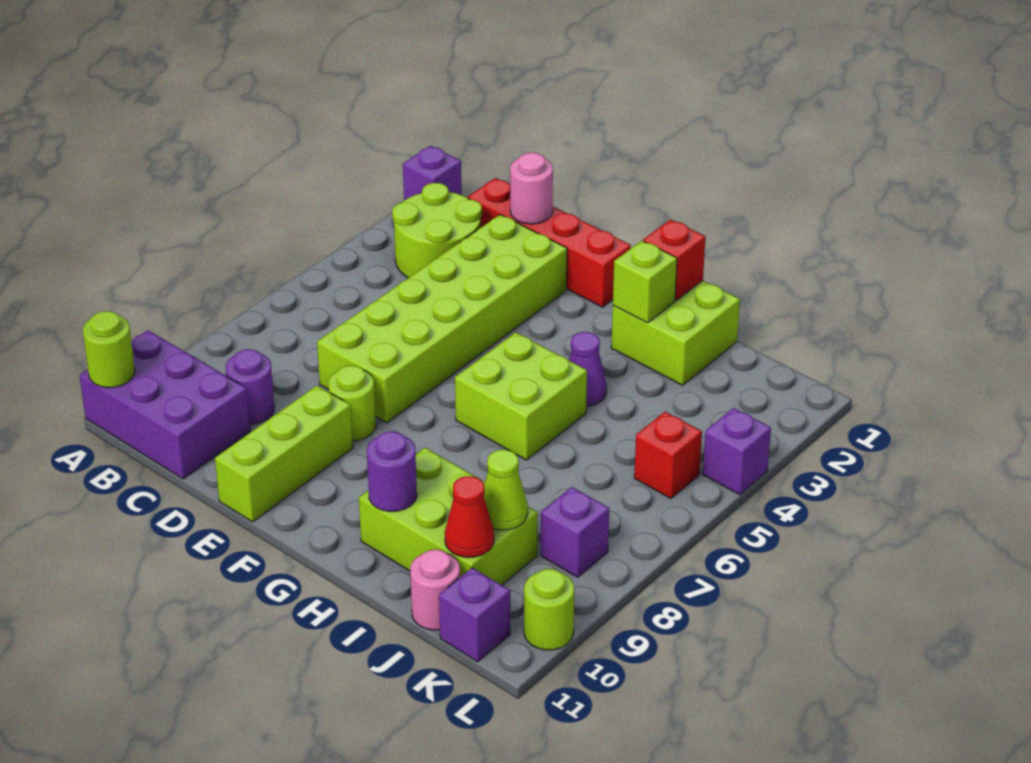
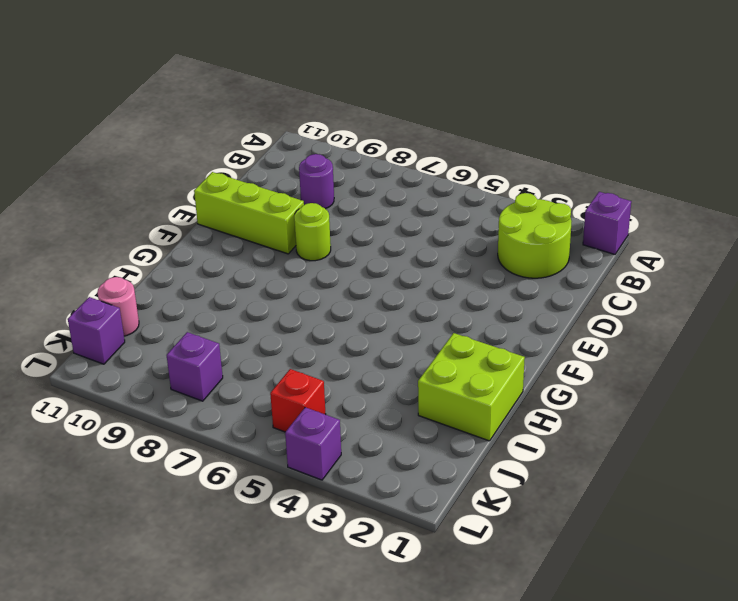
none -> purple 2x3 brick [79,331,250,479]
none -> red 1x4 brick [468,178,631,307]
none -> lime 2x6 brick [317,214,567,423]

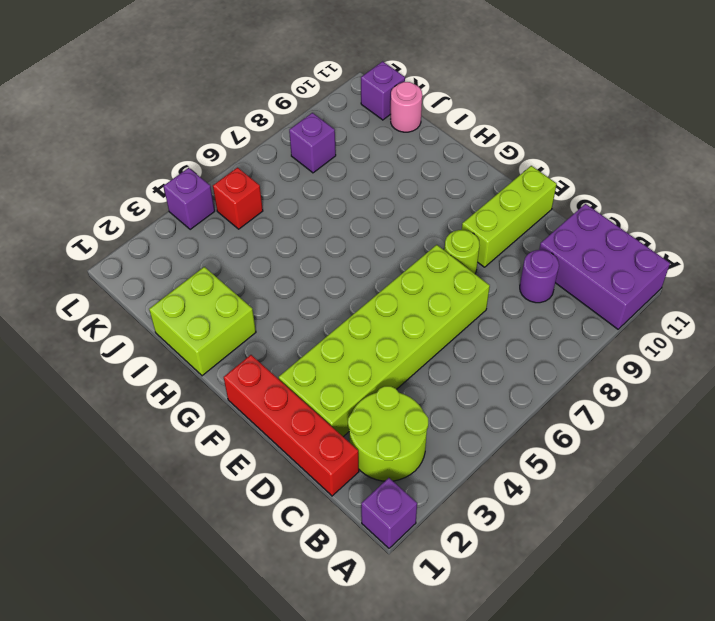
none -> lime 2x2 brick [455,332,587,460]
none -> purple 1x1 cone [569,332,607,406]
none -> lime 2x3 brick [359,448,538,585]

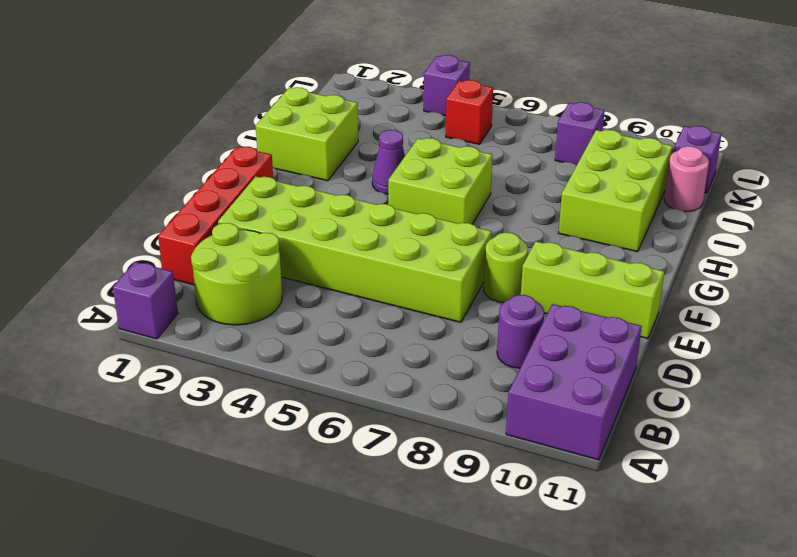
none -> lime 1x1 round brick [524,569,574,650]
none -> lime 1x1 round brick [83,311,135,388]
none -> pink 1x1 round brick [510,153,553,224]

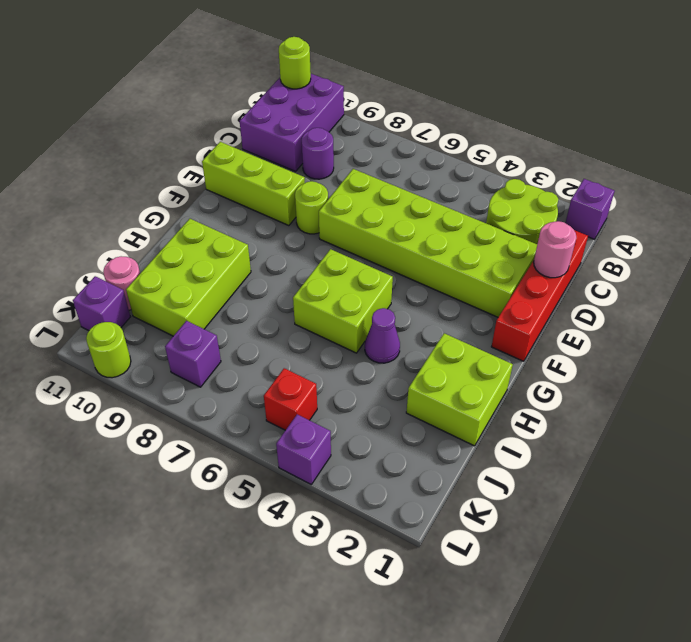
none -> red 1x1 brick [643,219,706,300]
none -> lime 1x1 brick [613,241,677,323]
none -> purple 1x1 round brick [367,432,417,512]

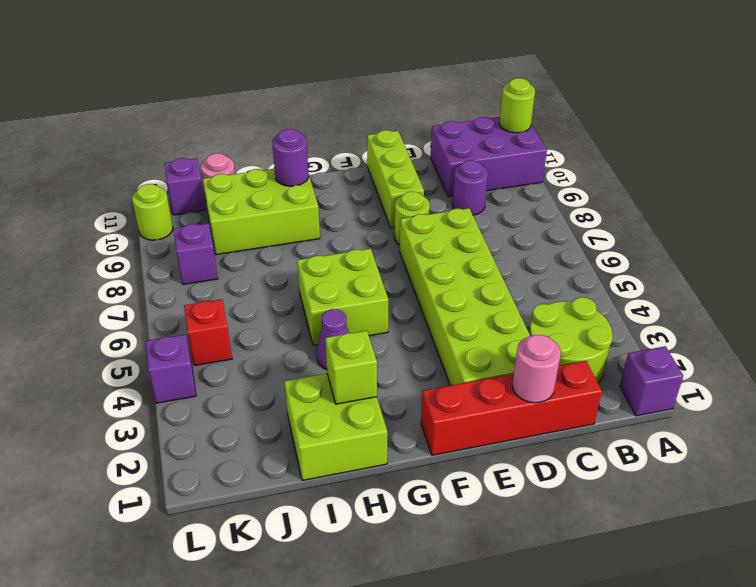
none -> red 1x1 brick [643,219,706,300]
none -> lime 1x1 cone [484,450,528,530]
none -> red 1x1 cone [445,476,494,558]

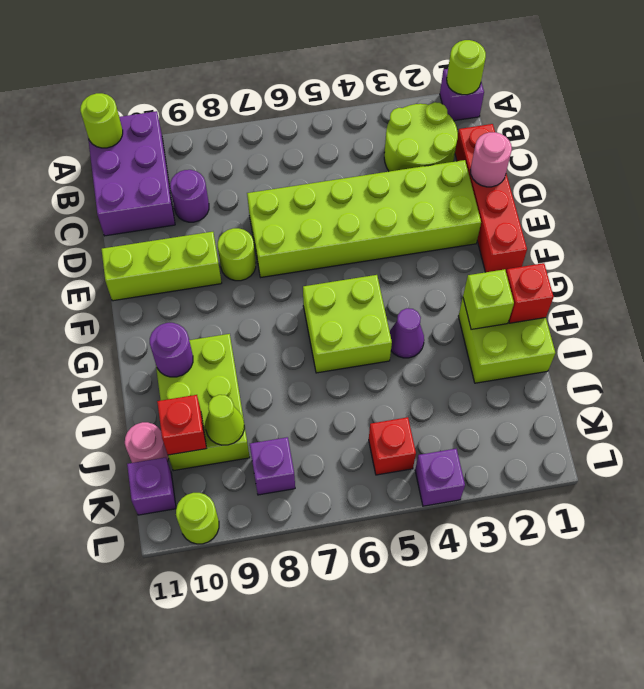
lime 1x1 round brick [447,40,486,95] -> none
red 1x1 brick [157,395,207,455] -> red 1x1 cone [445,476,494,558]

